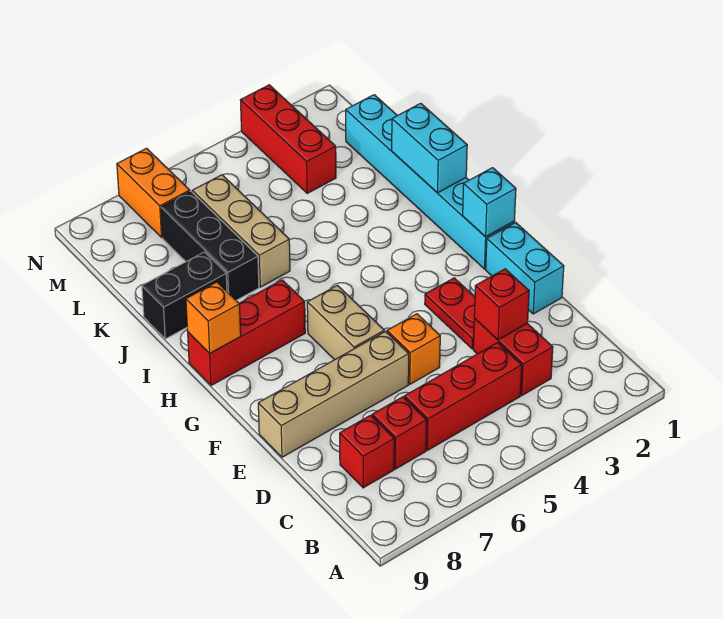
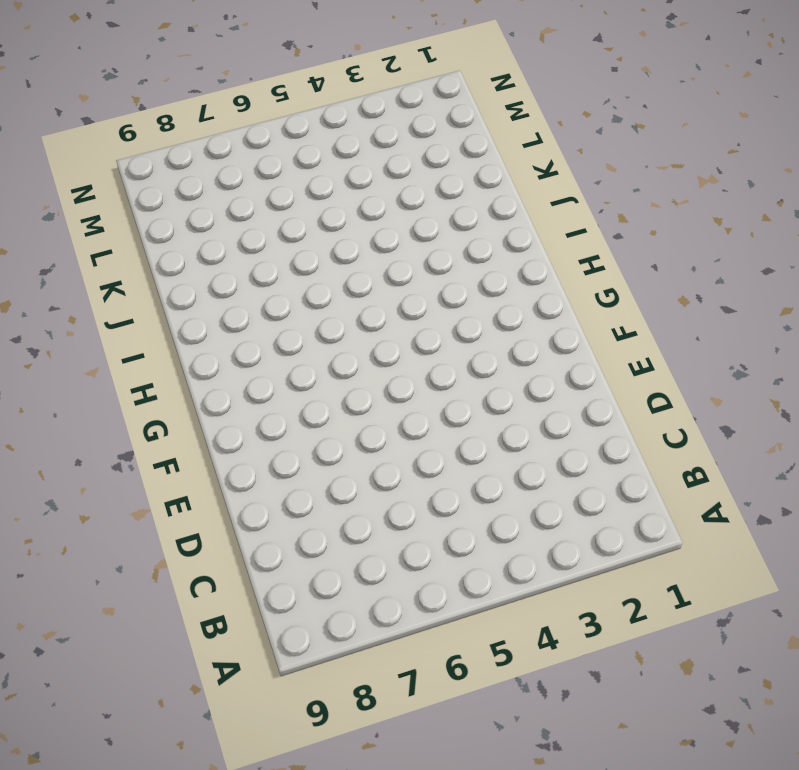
none -> red 1x2 brick [473,319,553,395]
none -> red 1x3 brick [404,343,522,450]
none -> red 1x1 brick [372,397,427,469]

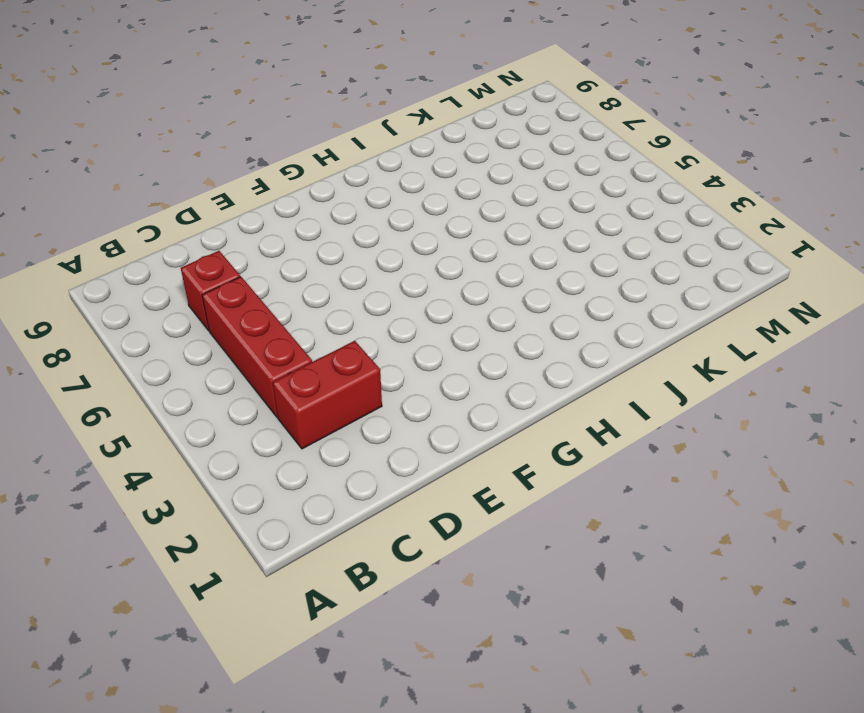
none -> red 1x1 brick [340,415,394,488]
none -> cyan 1x2 brick [486,222,564,314]
none -> red 1x2 plate [425,278,475,349]

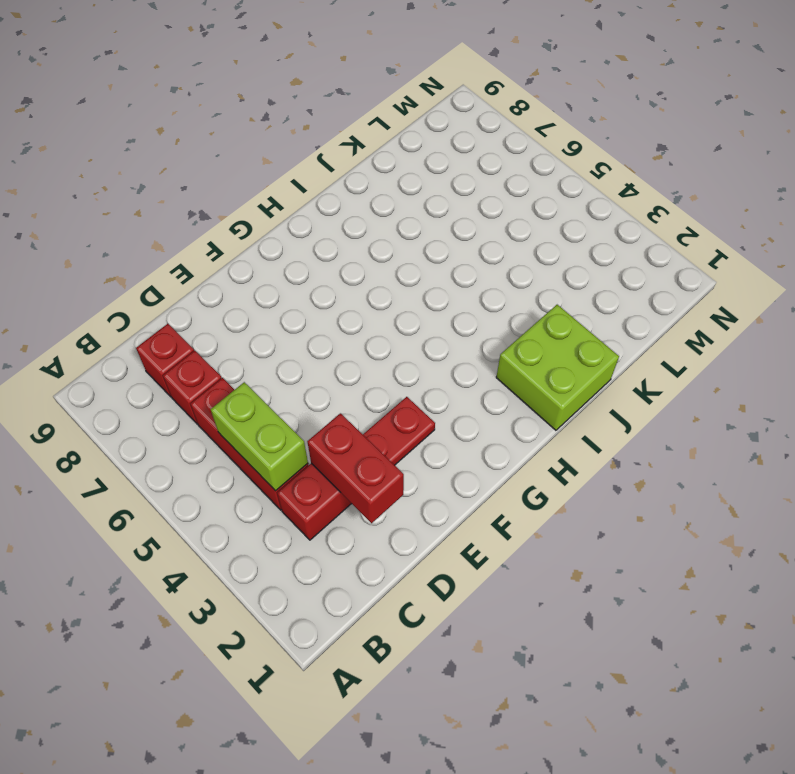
lime 1x2 brick [211,382,308,491] -> none
red 1x2 brick [307,413,404,523] -> red 1x1 brick [474,269,529,340]
lime 2x2 brick [496,305,619,430] -> cyan 1x6 brick [346,95,514,269]
none -> cyan 1x2 brick [486,222,564,314]
none -> orange 1x1 brick [387,314,440,384]
none -> tan 1x4 brick [258,332,409,457]

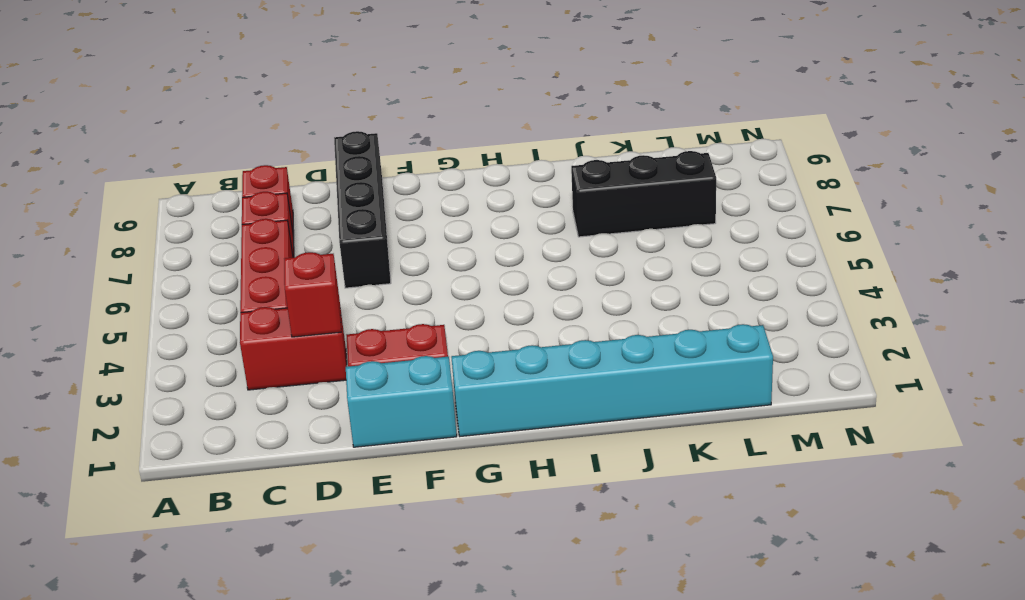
black 1x4 brick [334,131,391,288] -> tan 1x4 brick [258,332,409,457]
none -> orange 1x1 brick [387,314,440,384]
none -> tan 1x2 brick [307,285,384,360]
none -> red 1x3 brick [188,280,305,386]

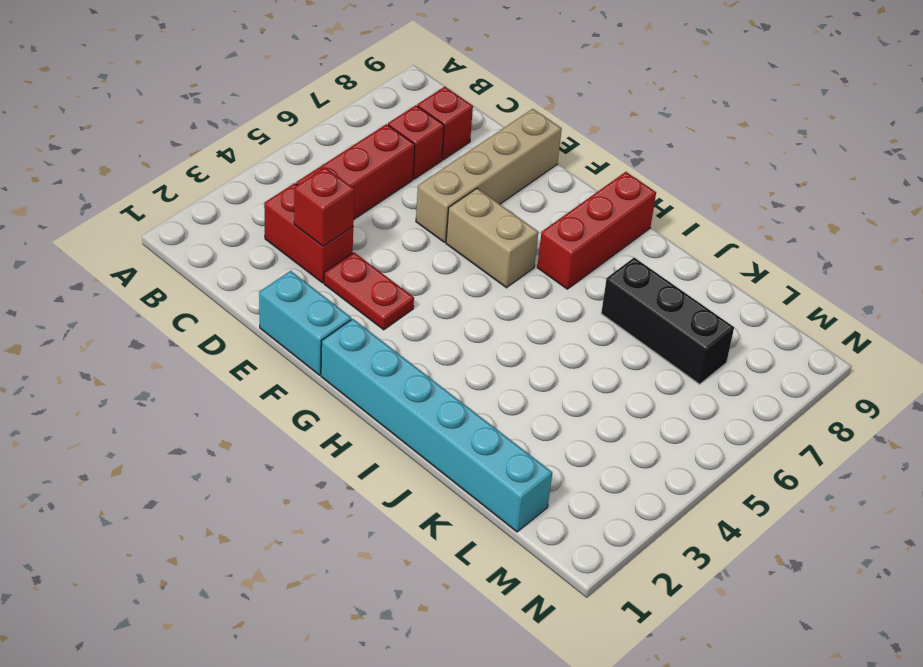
none -> orange 1x1 brick [387,314,440,384]
none -> tan 1x3 brick [192,175,290,287]
none -> black 1x2 brick [142,252,227,339]

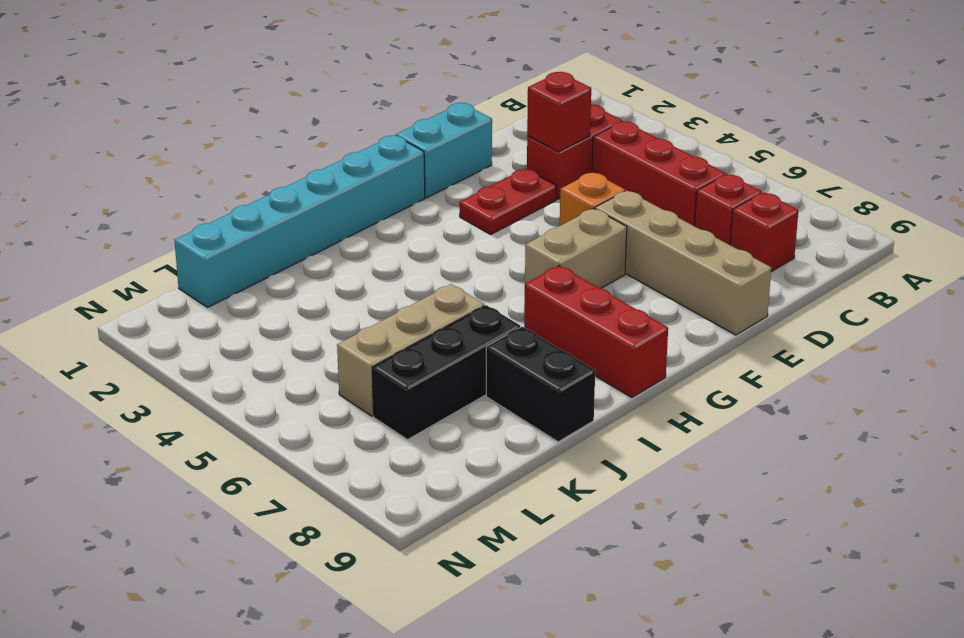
none -> red 1x3 brick [240,85,336,193]
none -> orange 1x2 brick [117,148,190,237]
none -> cyan 1x1 brick [463,168,516,237]

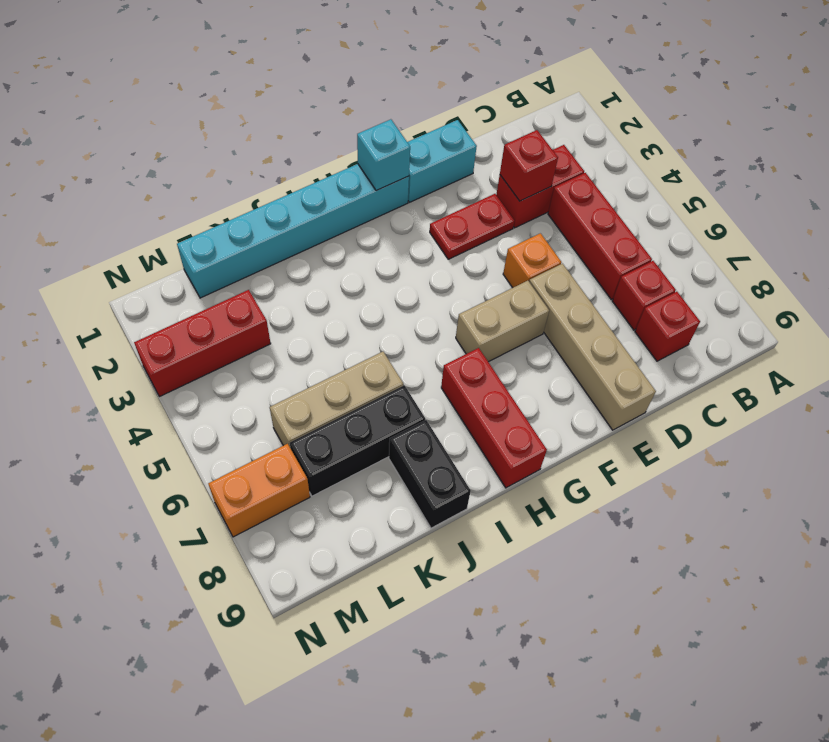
none -> orange 1x1 brick [186,282,241,353]
none -> cyan 1x2 brick [392,103,467,193]

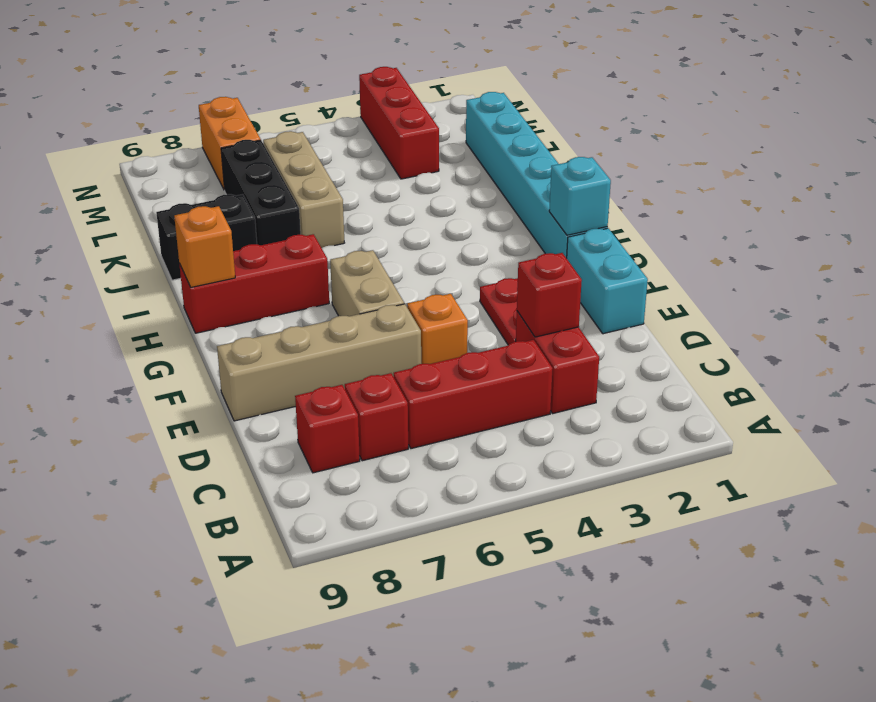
none -> cyan 1x2 brick [392,103,467,193]

